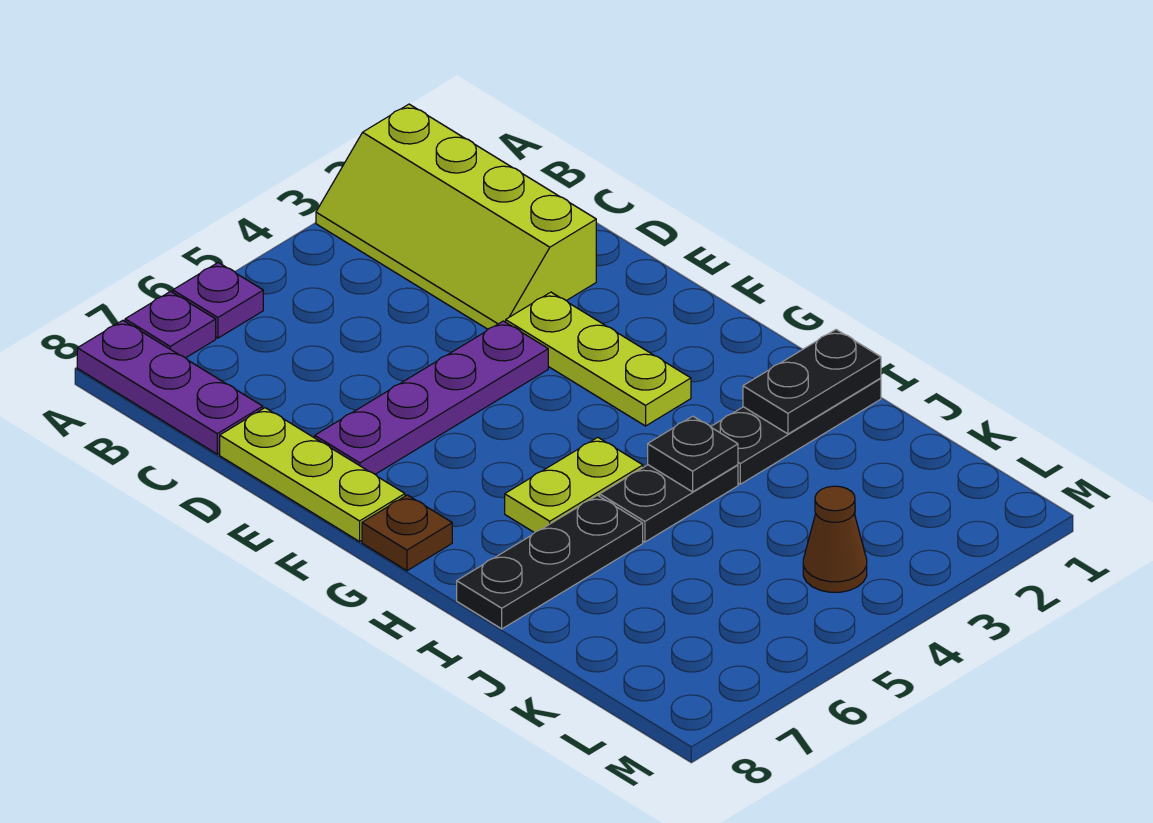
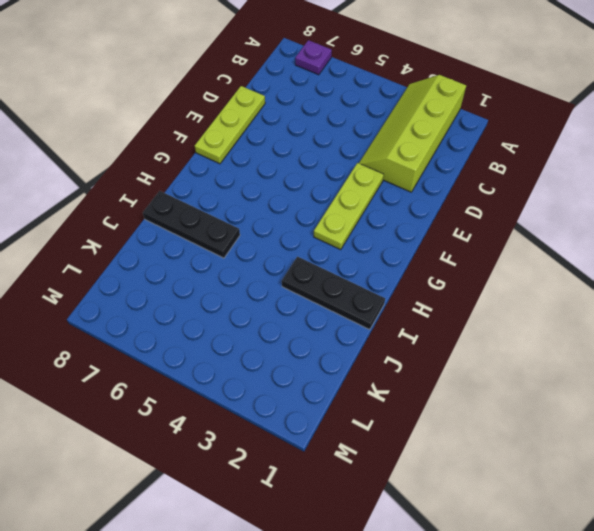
none -> purple 1x1 plate [173,263,263,338]
none -> purple 1x3 plate [77,320,263,454]
none -> purple 1x4 plate [315,321,548,474]

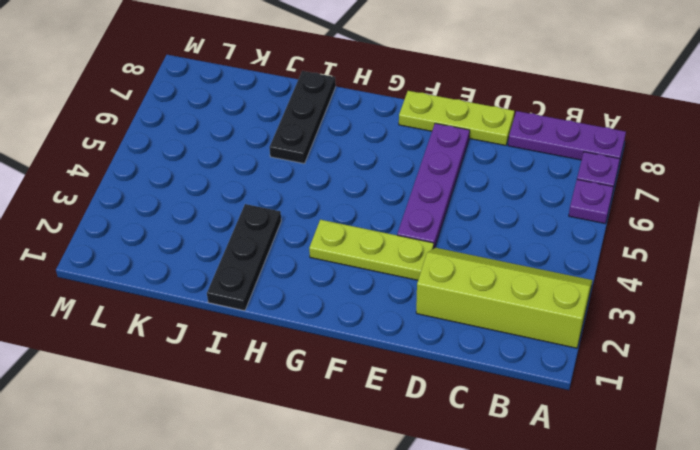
none -> brown 1x1 plate [362,495,452,571]
none -> lime 1x2 plate [505,437,643,533]
none -> black 1x2 plate [600,465,738,542]

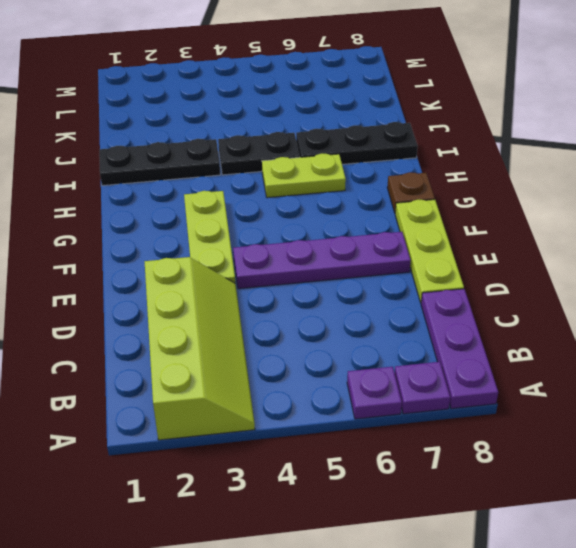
none -> brown 1x1 cone [803,486,867,592]
none -> black 1x2 plate [743,330,881,434]
none -> black 1x1 plate [648,416,738,492]

